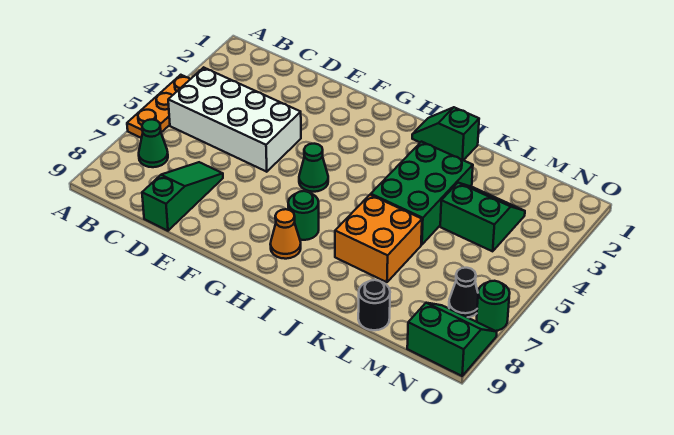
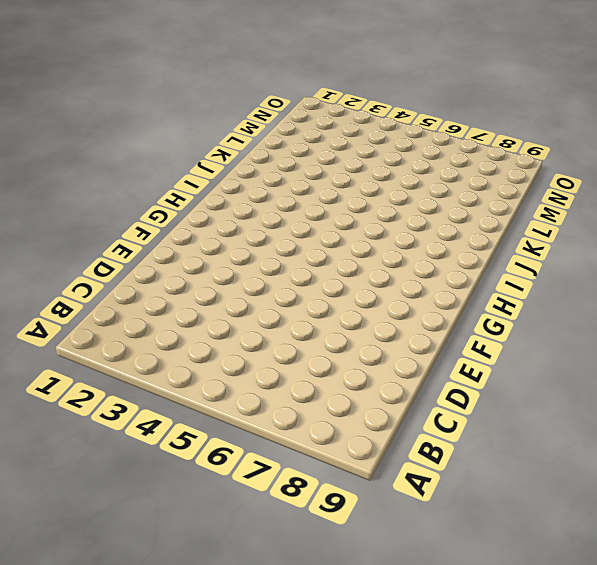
none -> orange 1x3 plate [127,75,190,138]
none -> white 2x4 brick [168,67,301,172]
none -> green 1x1 cone [139,119,168,167]

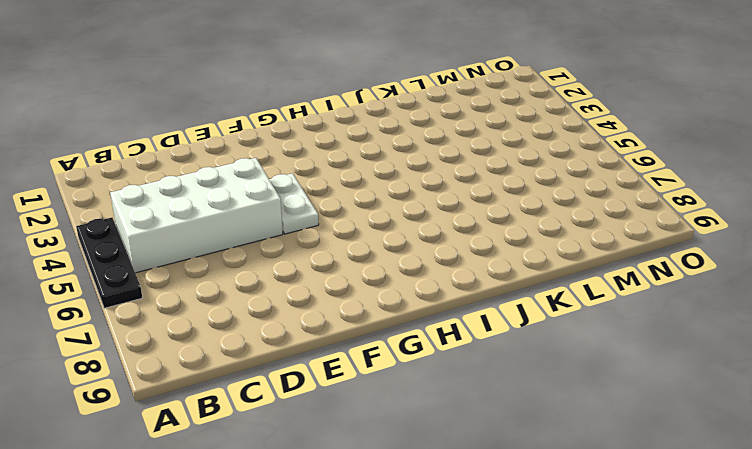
black 1x3 plate [76,218,142,308] -> orange 1x3 plate [127,75,190,138]
white 1x2 plate [269,173,319,234] -> none
none -> green 1x1 cone [139,119,168,167]
none -> green 1x3 slope [142,162,223,231]
none -> green 1x1 cone [299,144,328,192]

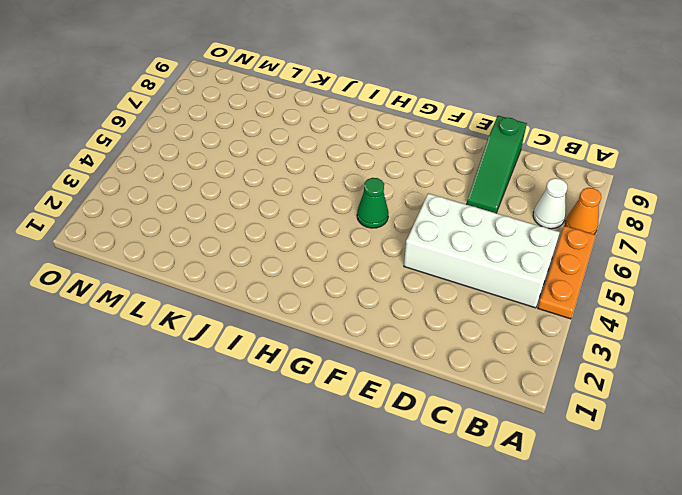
orange 1x1 cone [565,188,601,234] -> orange 1x1 cone moved to [270,209,301,259]
white 1x1 cone [533,178,567,229] -> green 1x1 cone [139,119,168,167]
none -> green 1x1 round brick [288,191,319,240]
none -> green 1x2 slope [412,107,479,160]
none -> green 2x3 brick [371,142,473,245]

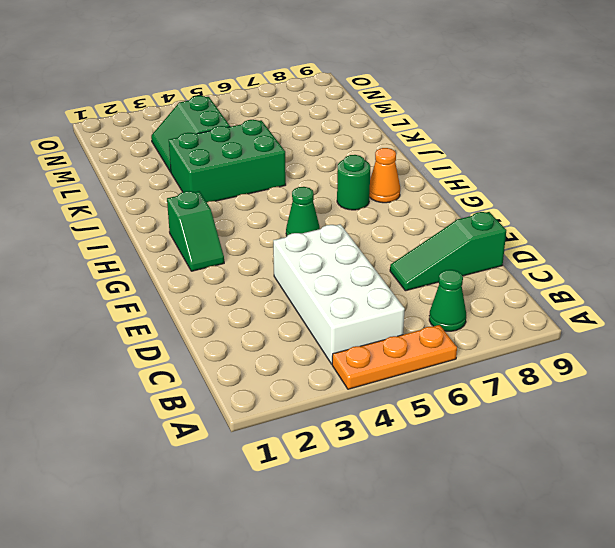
green 1x2 slope [167,191,224,271] -> green 1x2 slope moved to [412,107,479,160]
none -> orange 2x2 brick [335,195,422,282]
none -> black 1x1 round brick [358,280,390,330]
none -> black 1x1 cone [449,268,478,317]

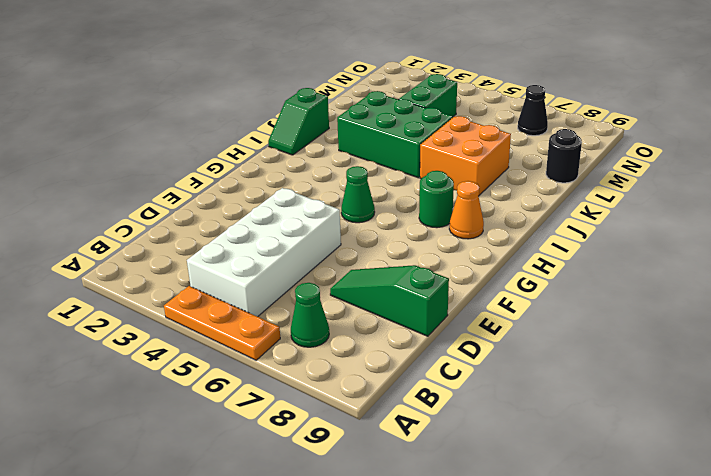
none -> green 2x2 slope [407,303,497,376]
none -> green 1x1 round brick [477,281,510,331]

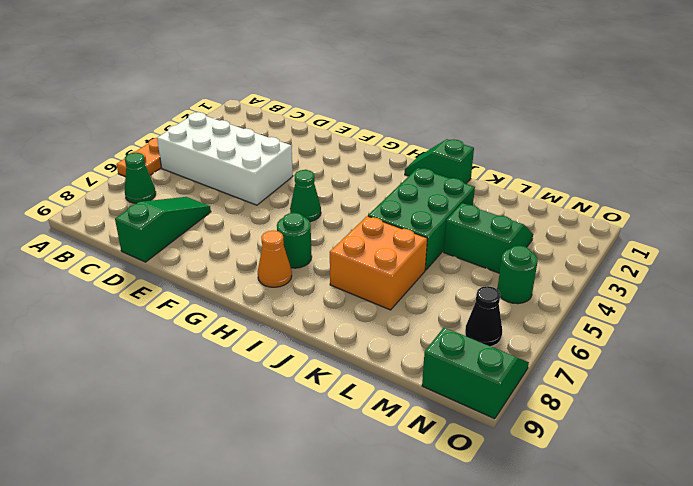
green 1x1 round brick [497,246,538,304] -> green 1x1 round brick moved to [477,281,510,331]
none -> black 1x1 round brick [358,280,390,330]

